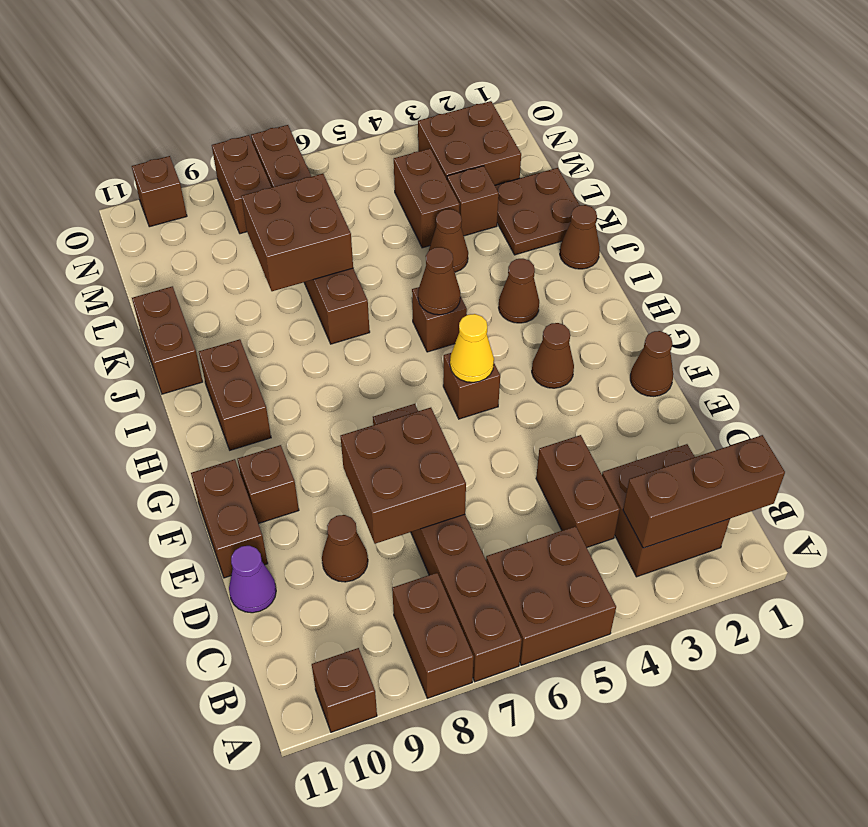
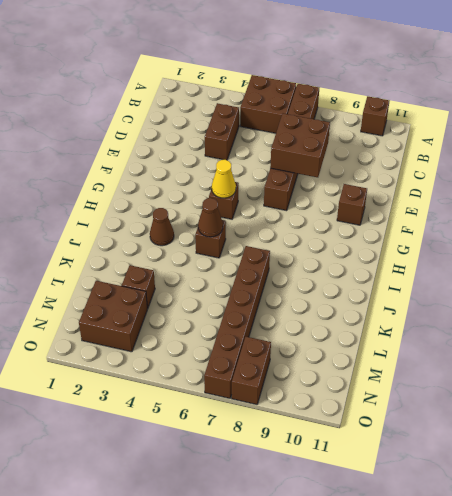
none -> brown 1x2 brick [392,573,474,698]
none -> brown 2x2 brick [602,444,730,577]
none -> brown 1x1 cone [322,515,368,582]
none -> purple 1x1 cone [229,546,276,613]

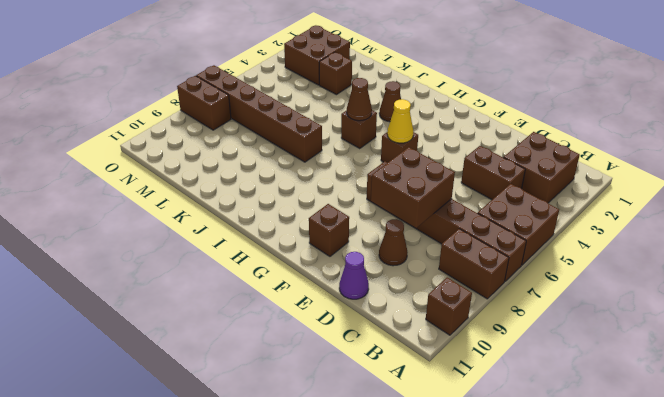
none -> brown 1x2 brick [191,459,268,578]
none -> brown 1x1 cone [630,331,673,396]
none -> brown 1x1 cone [532,323,574,388]
none -> brown 1x2 brick [199,339,271,450]

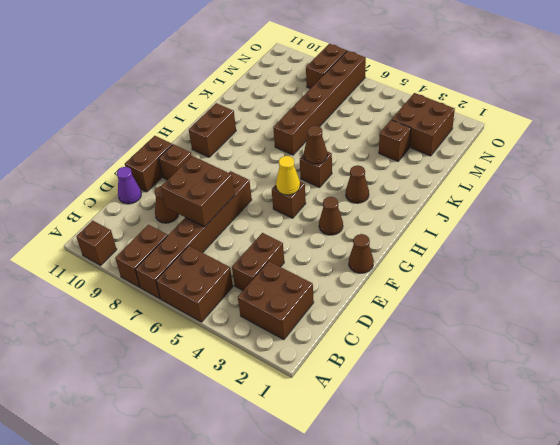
none -> brown 1x1 cone [560,205,600,269]
none -> brown 1x2 brick [132,286,203,394]
none -> brown 2x2 plate [495,168,580,255]
none -> brown 1x1 cone [429,209,468,272]

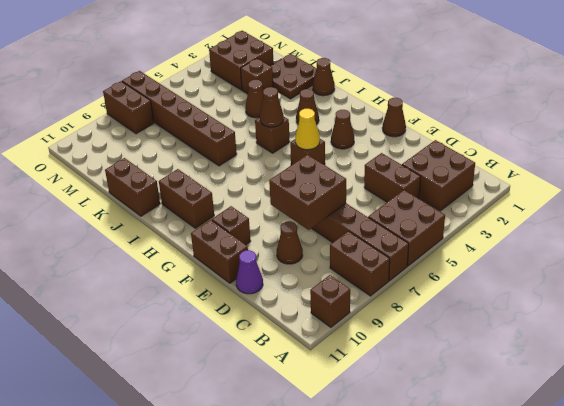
none -> brown 1x2 brick [394,149,460,248]
none -> brown 1x1 brick [132,156,187,227]
none -> brown 1x3 brick [623,435,785,548]
none -> brown 2x2 brick [242,174,353,291]

